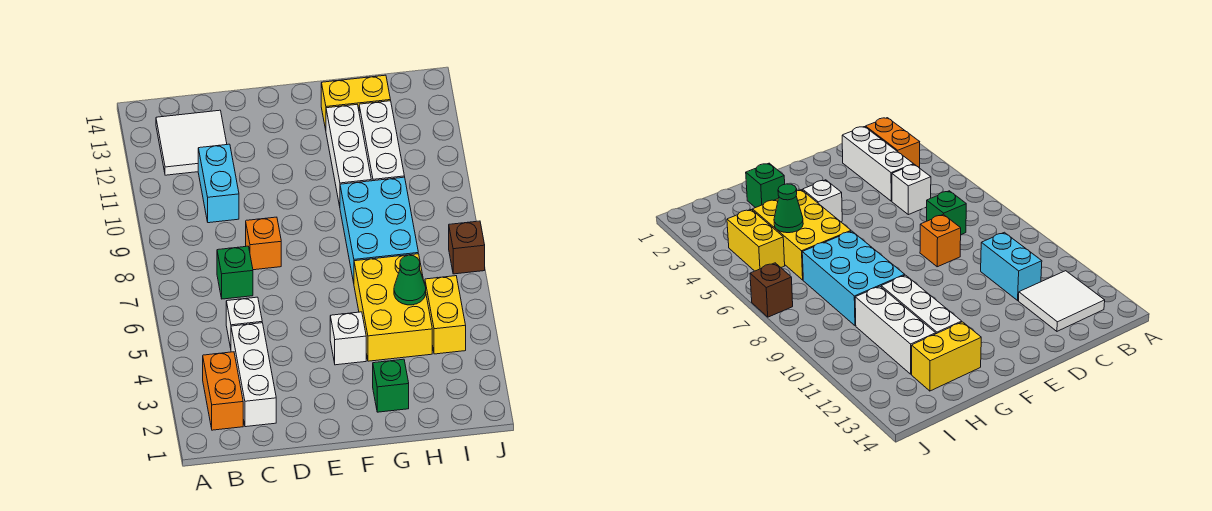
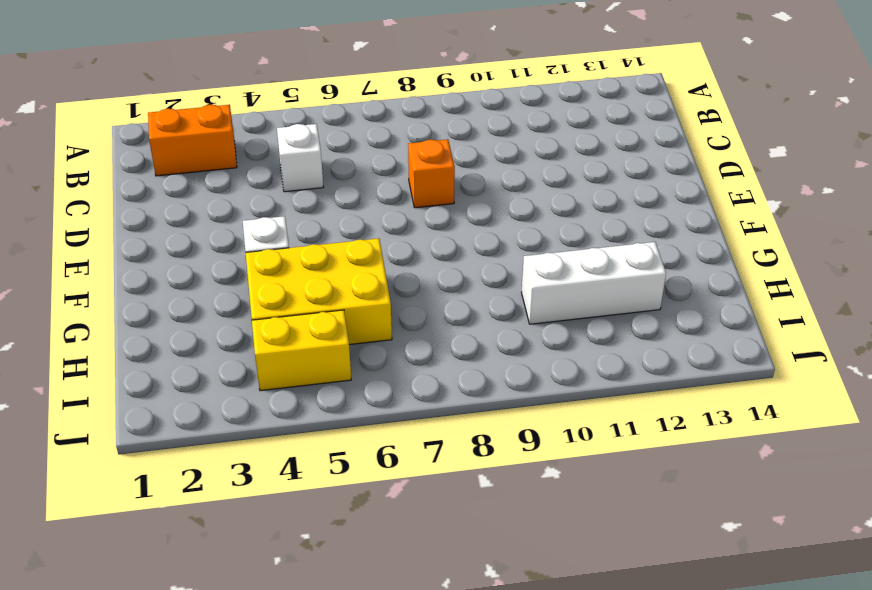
none -> white 2x2 tile [156,110,227,175]
none -> white 1x3 brick [231,323,276,427]
none -> green 1x1 brick [217,246,253,299]

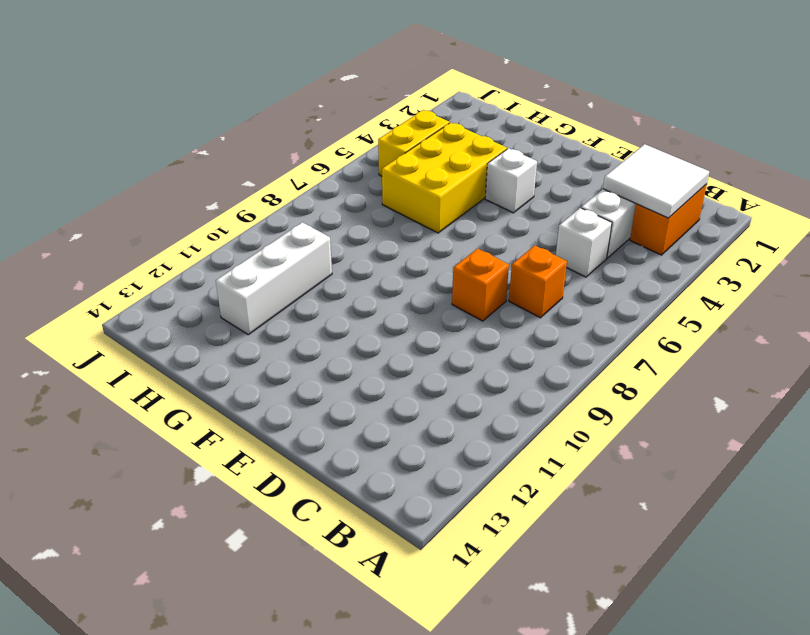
white 2x2 tile [603,144,709,218] -> white 2x2 tile moved to [156,110,227,175]
orange 1x1 brick [509,245,567,318] -> green 1x1 brick [217,246,253,299]
none -> cyan 1x2 brick [198,144,239,223]
none -> green 1x1 brick [373,359,409,412]
none -> cyan 2x3 brick [340,177,418,283]

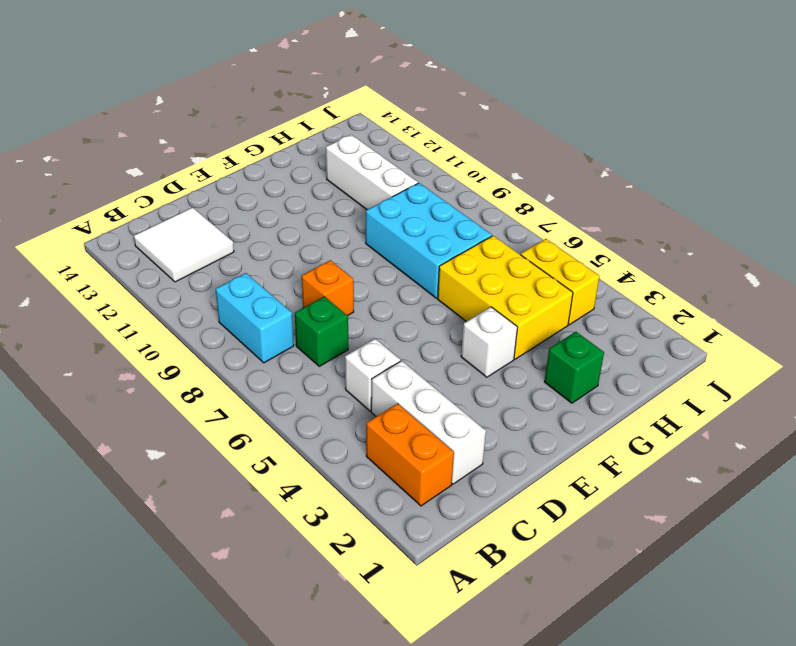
cyan 1x2 brick [216,273,294,363] -> cyan 1x2 brick moved to [198,144,239,223]
none -> white 1x3 brick [326,105,371,206]
none -> yellow 1x2 brick [321,75,391,130]
none -> brown 1x1 brick [449,221,485,274]

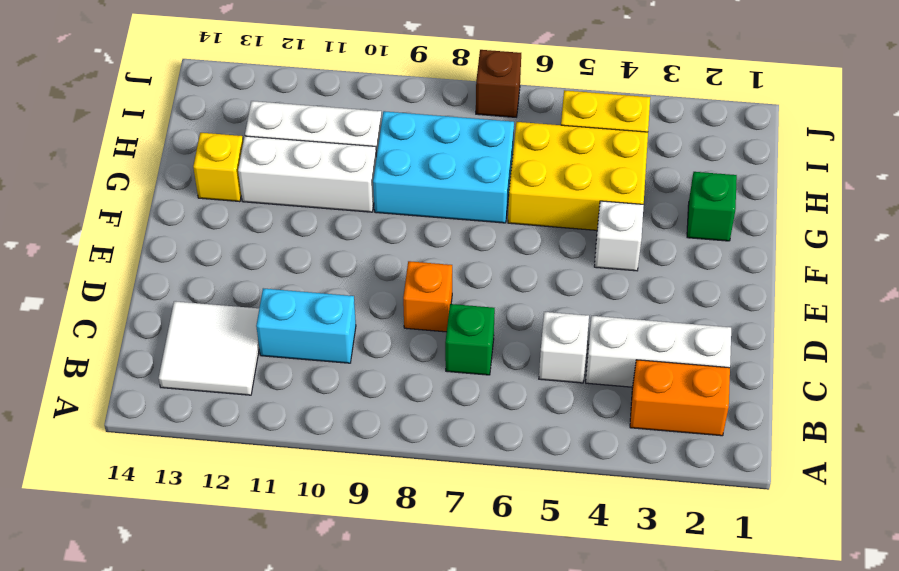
yellow 1x1 brick [193,133,243,202] -> yellow 1x2 brick [321,75,391,130]
none -> green 1x1 cone [394,255,426,305]

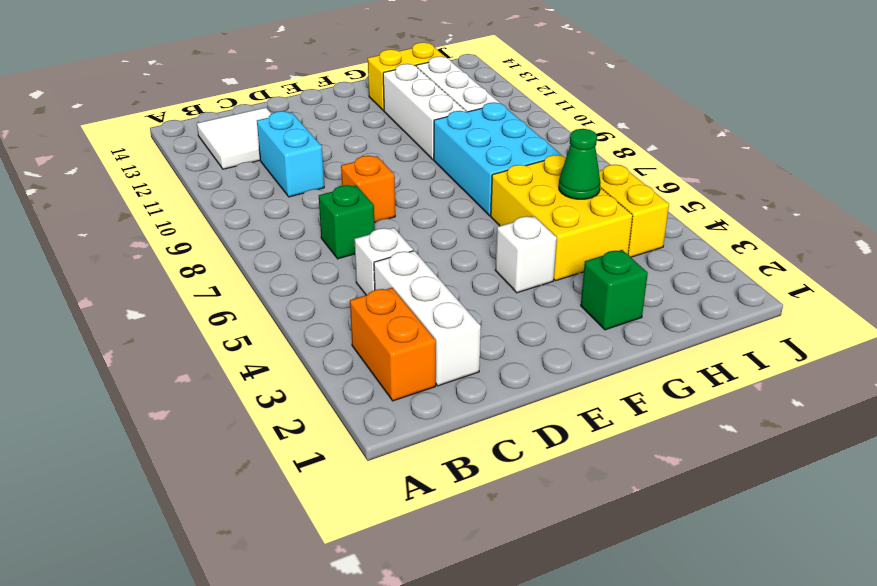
none -> brown 1x1 brick [449,221,485,274]

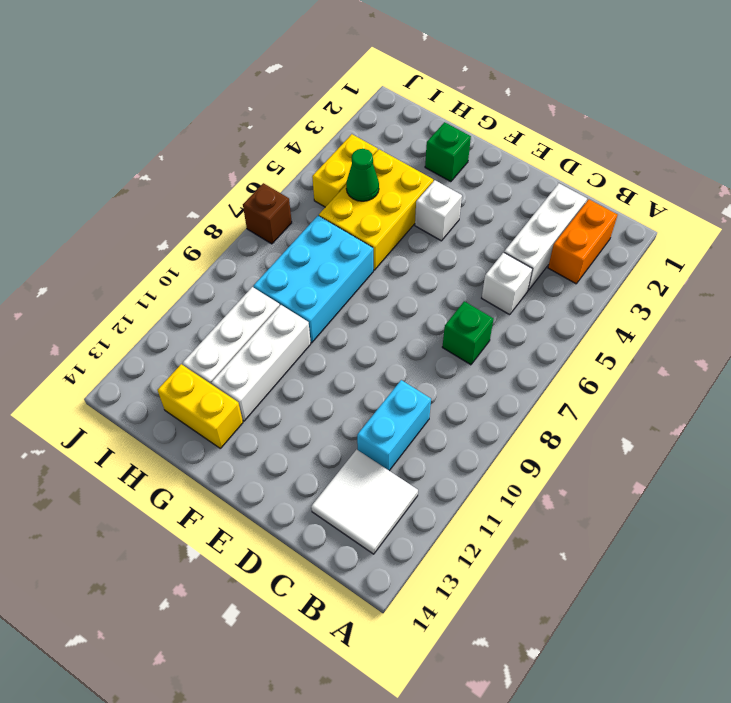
none -> orange 1x1 brick [246,217,281,270]

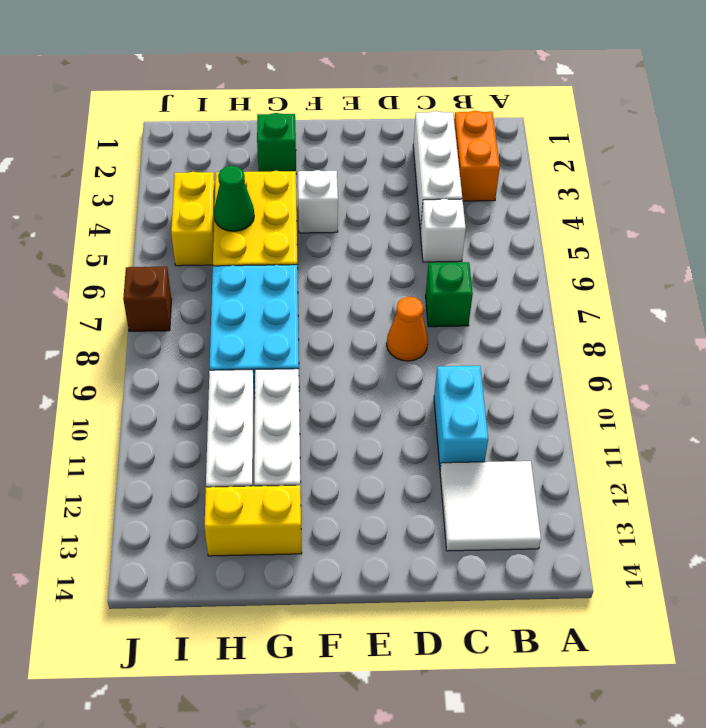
orange 1x1 cone [387,297,428,361] -> orange 1x1 brick [246,217,281,270]

